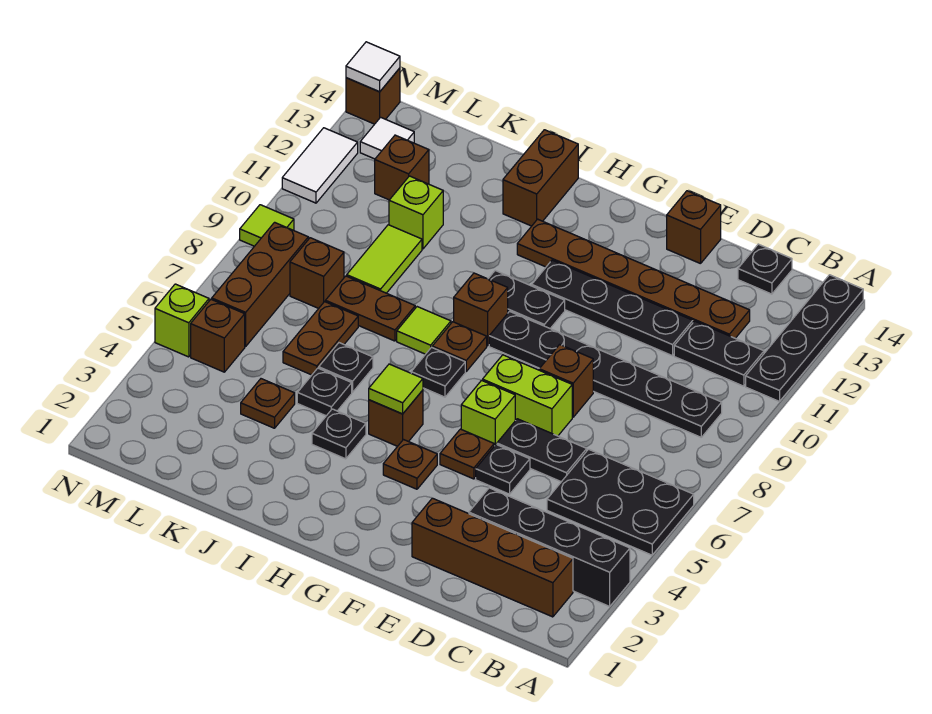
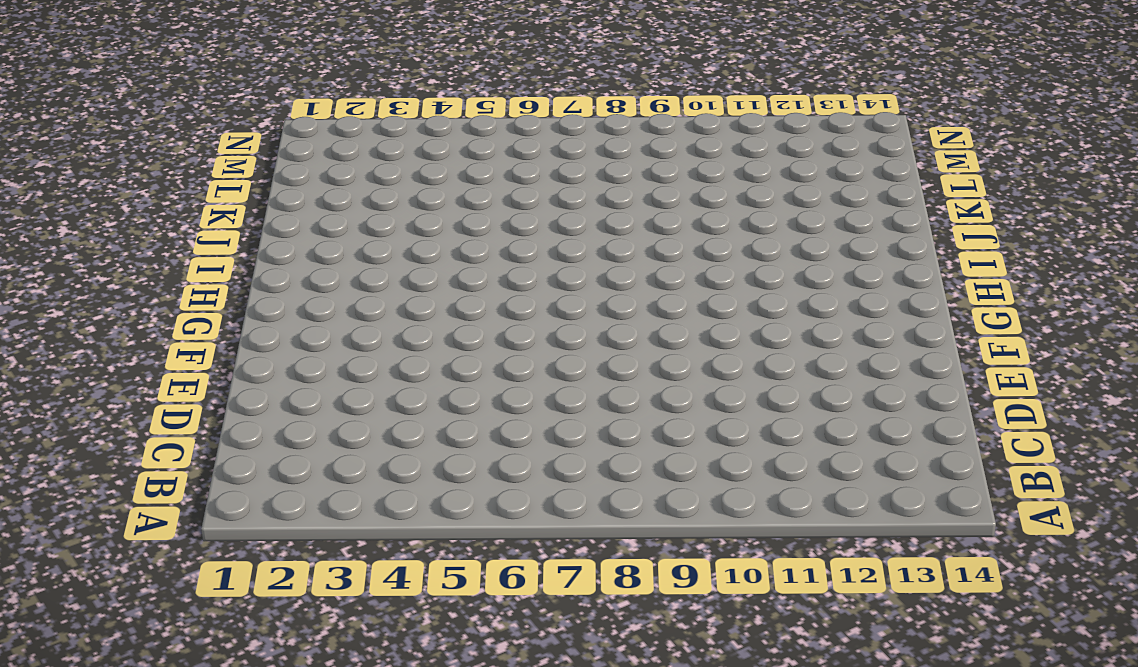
none -> black 1x4 brick [469,488,630,606]
none -> black 2x3 plate [547,449,694,555]
none -> black 1x4 plate [746,275,863,401]
none -> brown 1x4 brick [412,498,573,617]

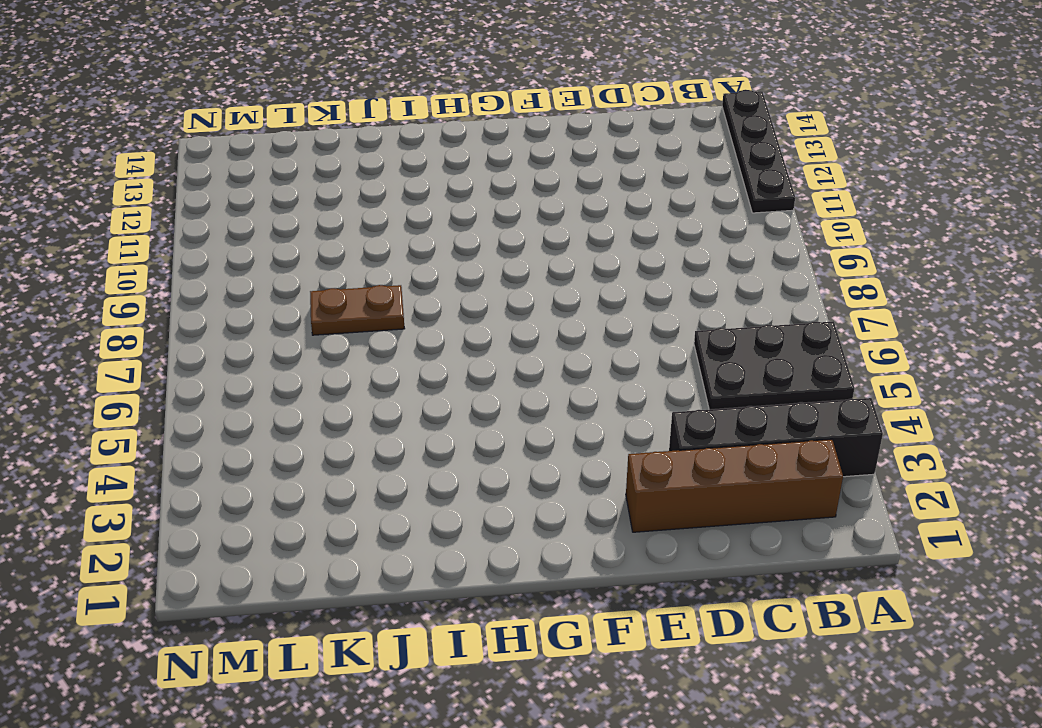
none -> black 1x6 plate [489,311,722,437]
none -> black 1x2 plate [674,321,764,386]
none -> brown 1x6 plate [517,219,750,338]
none -> black 1x1 plate [738,244,792,294]

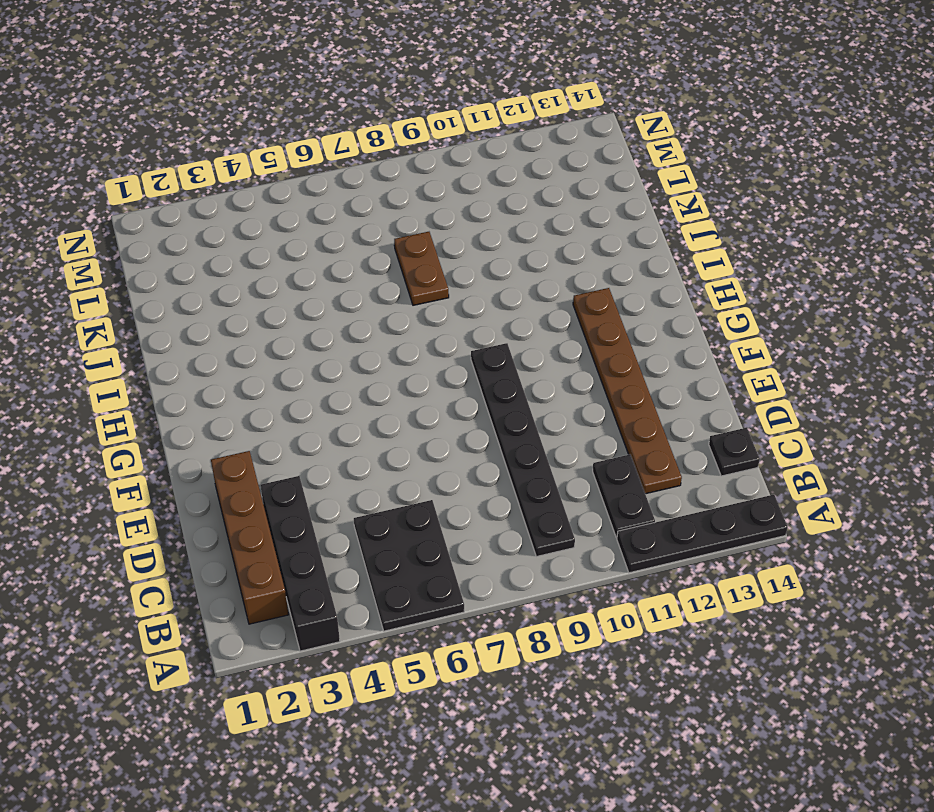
none -> black 1x2 plate [497,419,587,482]
none -> black 1x4 plate [532,260,693,356]
none -> black 1x1 plate [476,445,530,494]
none -> lime 1x2 brick [483,355,572,436]

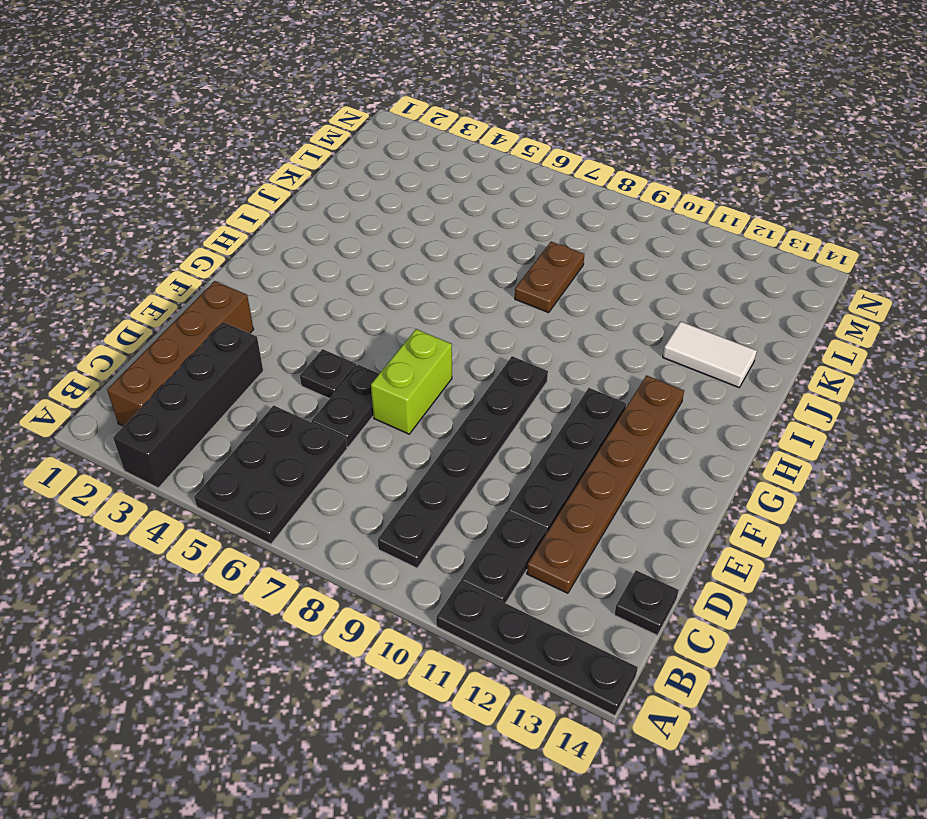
white 1x2 tile [663,321,757,387] -> white 1x2 tile moved to [282,128,358,203]
none -> brown 1x1 brick [539,344,593,417]
none -> brown 1x1 brick [667,191,721,264]
none -> brown 1x1 plate [440,429,494,479]
none -> lime 1x1 brick [461,380,515,446]

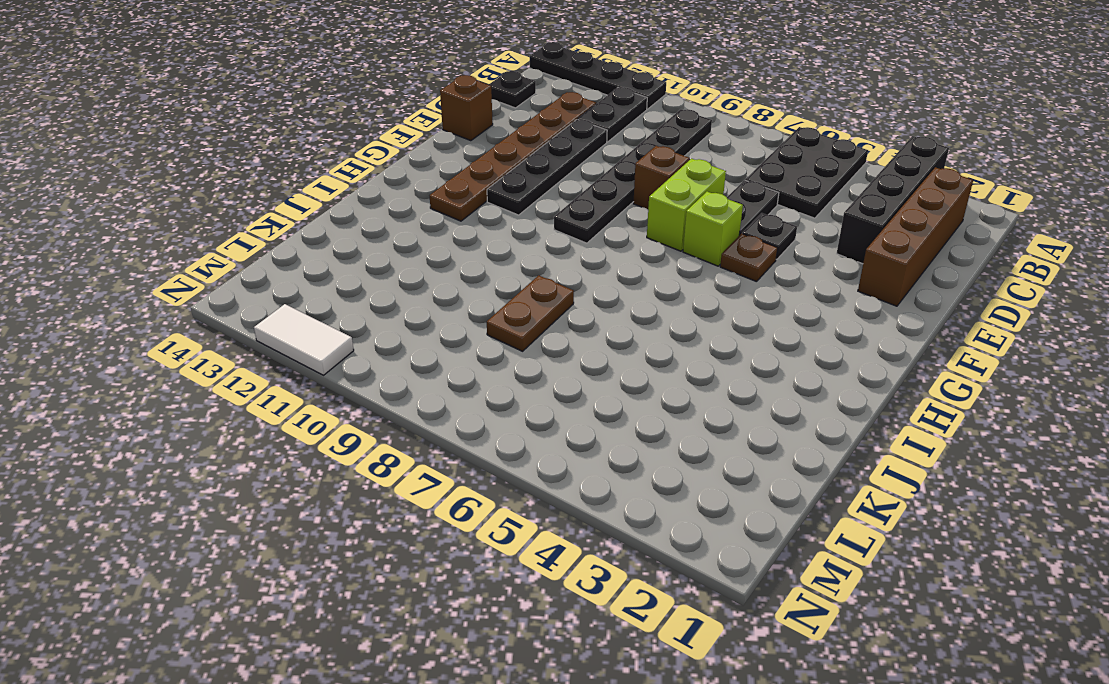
none -> brown 1x1 plate [383,440,437,489]
none -> black 1x2 plate [488,271,565,328]
none -> brown 1x1 brick [369,390,423,446]
none -> black 1x1 plate [411,347,465,397]

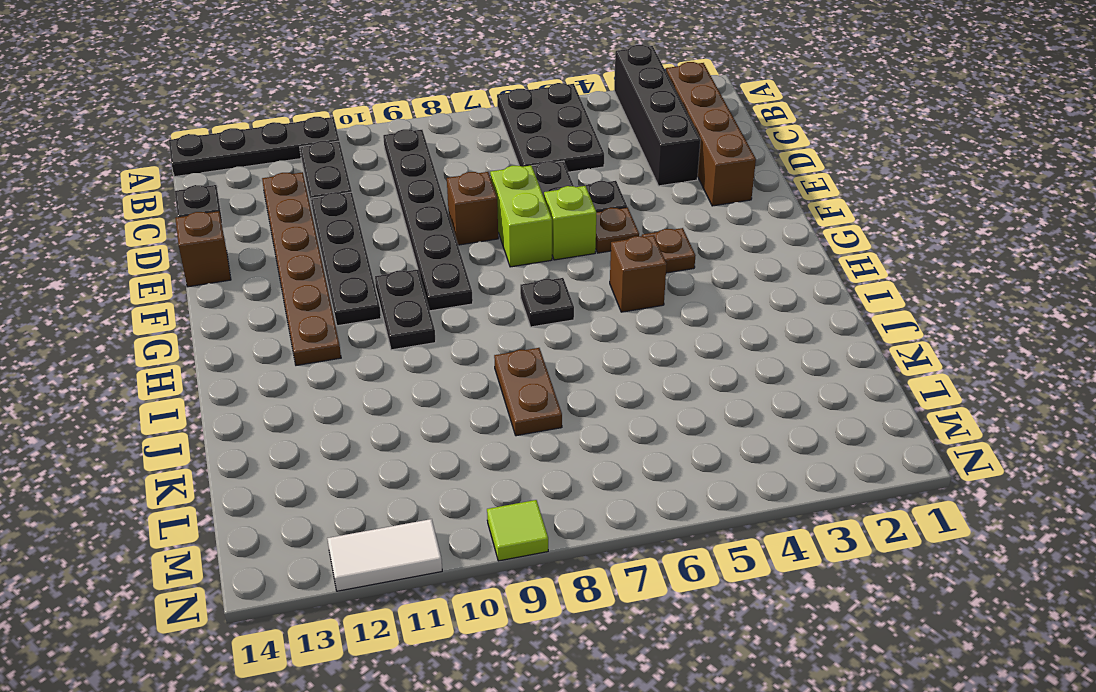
none -> brown 1x1 plate [432,322,487,371]
none -> brown 1x1 brick [454,273,508,346]
none -> black 1x1 plate [312,409,366,459]
none -> lime 1x1 tile [397,307,451,354]

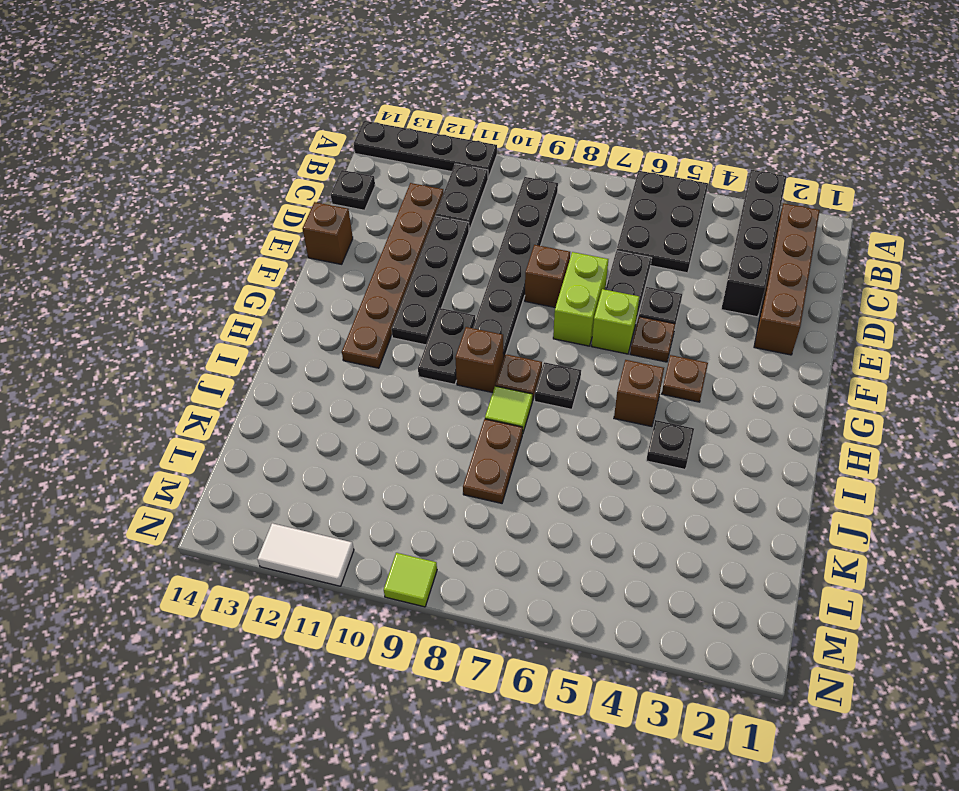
none -> brown 1x2 brick [503,130,578,226]
none -> black 1x1 plate [297,368,352,416]
none -> black 1x1 plate [319,343,373,392]
none -> brown 1x1 plate [241,379,295,428]

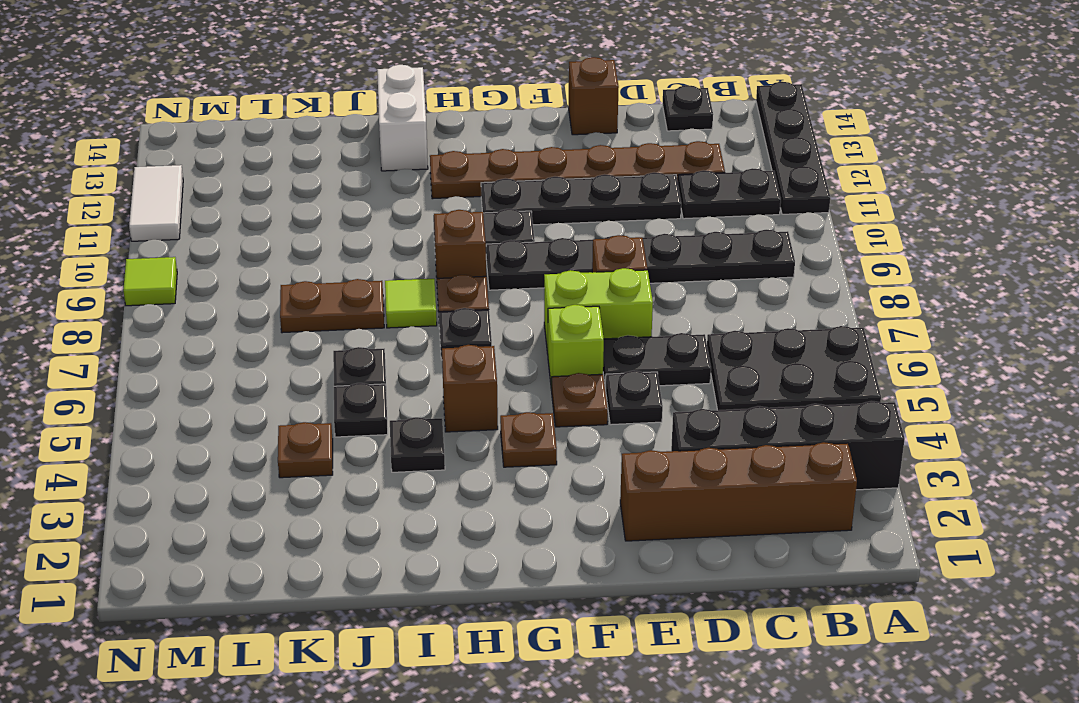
white 1x2 brick [377,65,428,171] -> brown 1x2 brick [503,130,578,226]
none -> brown 1x2 plate [283,302,358,375]
none -> lime 1x2 tile [347,225,422,293]
none -> lime 1x1 brick [389,176,443,249]
none -> brown 1x1 brick [290,238,344,308]

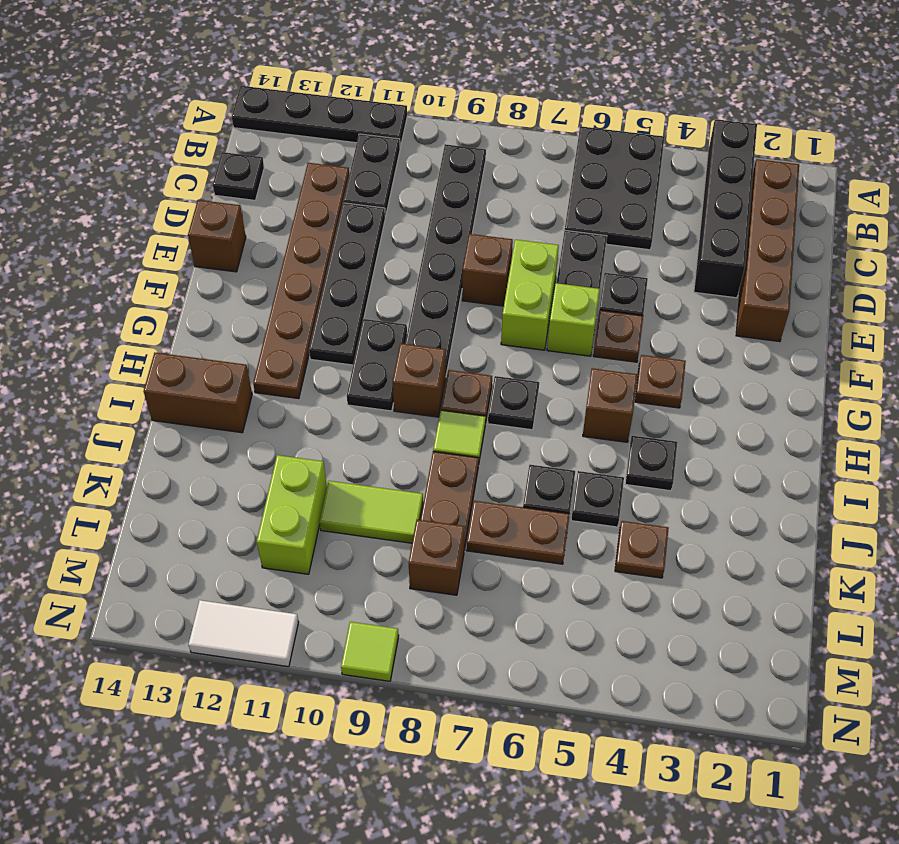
lime 1x2 brick [257,455,327,574] -> lime 1x1 brick [389,176,443,249]
none -> brown 1x1 brick [375,135,429,200]
none -> brown 1x1 brick [191,299,245,372]
none -> brown 1x3 brick [212,222,308,347]
none -> white 1x1 tile [360,117,414,159]

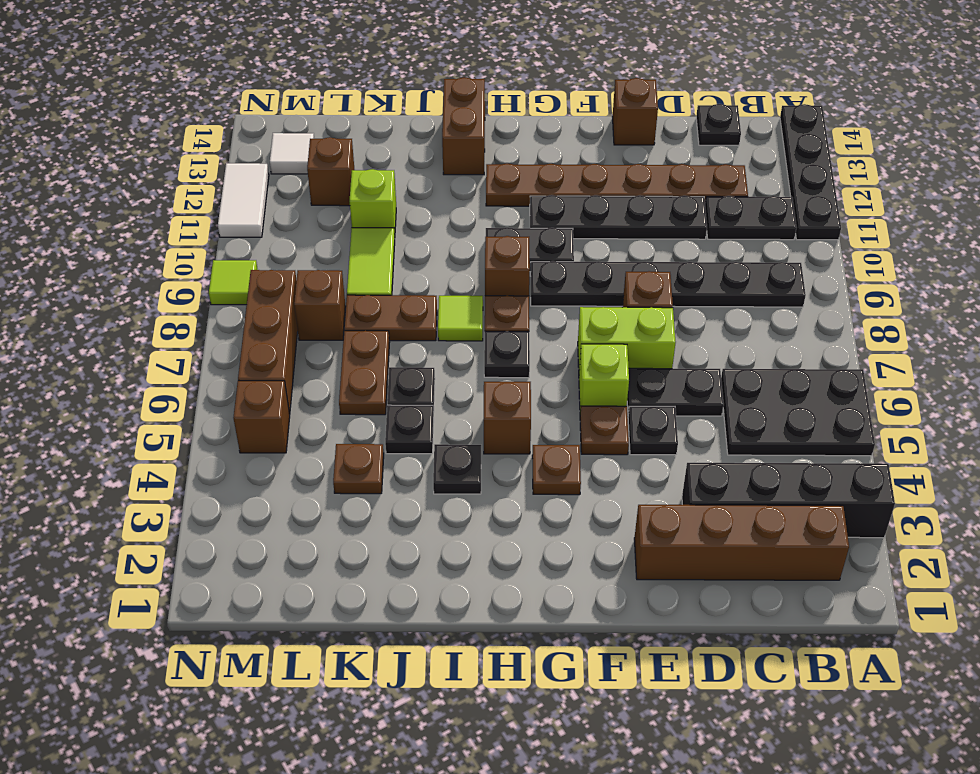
none -> lime 1x1 brick [155,284,209,357]
none -> brown 1x1 brick [346,68,400,124]
none -> lime 1x1 tile [369,364,423,414]
none -> white 1x1 tile [346,42,400,92]

